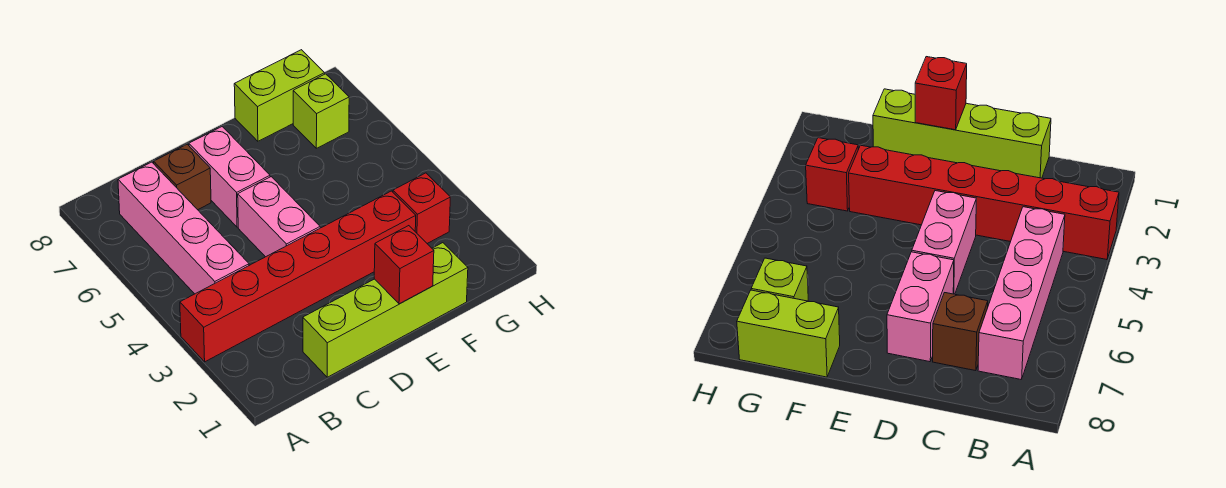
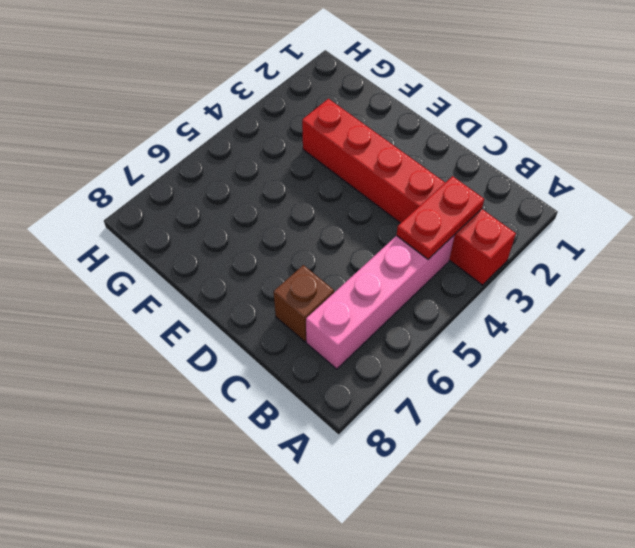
red 1x2 plate [397,176,484,259] -> none
none -> lime 1x4 brick [303,243,468,377]
none -> pink 1x2 brick [238,177,320,257]

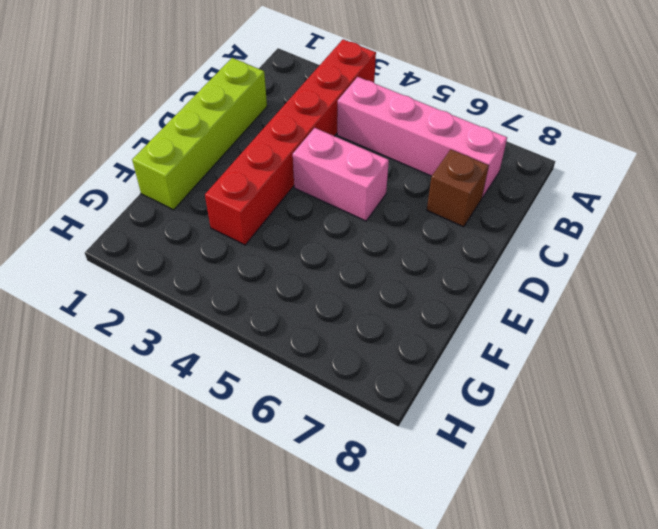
none -> pink 1x2 brick [189,127,270,227]
none -> lime 1x2 brick [234,50,325,141]

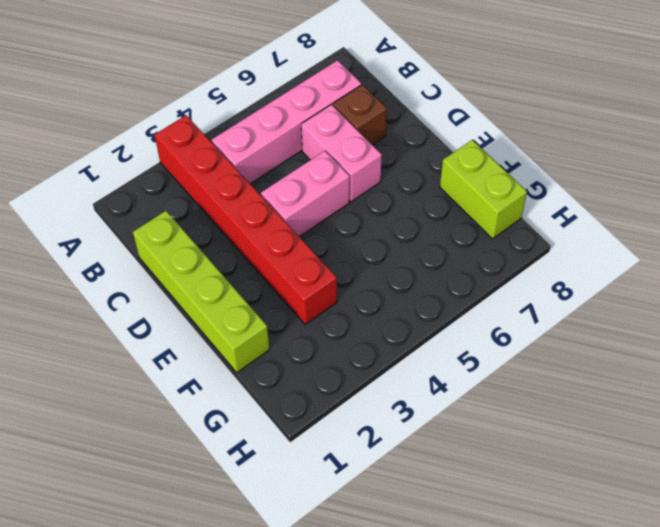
pink 1x2 brick [301,105,382,202] -> pink 1x2 brick turned to [189,127,270,227]
none -> red 1x1 brick [393,173,450,243]
none -> lime 1x1 brick [293,74,349,148]

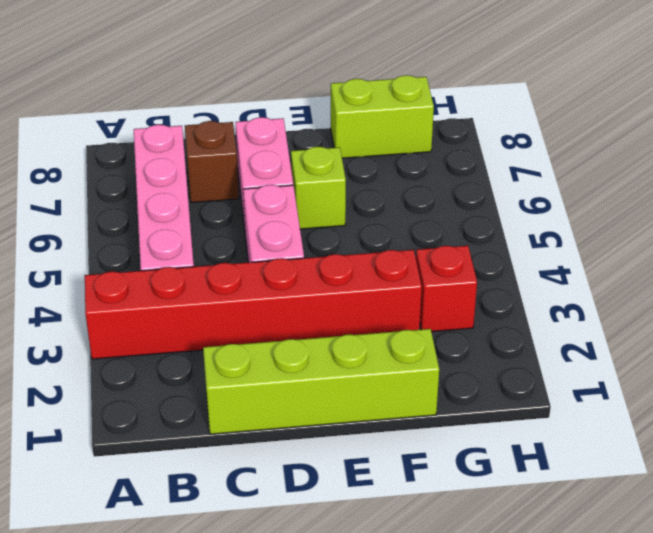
lime 1x1 brick [291,147,346,229] -> lime 1x1 brick moved to [293,74,349,148]
none -> red 1x1 brick [374,226,434,304]

